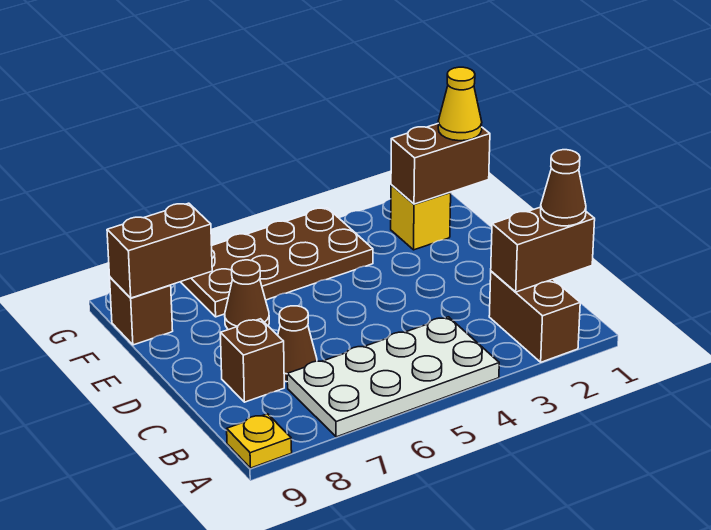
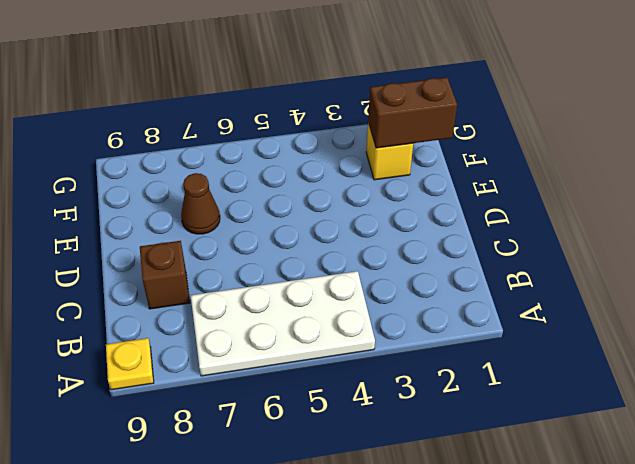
none -> brown 1x2 brick [489,271,580,362]
none -> brown 1x1 cone [278,306,317,382]
none -> brown 2x4 plate [181,208,373,317]

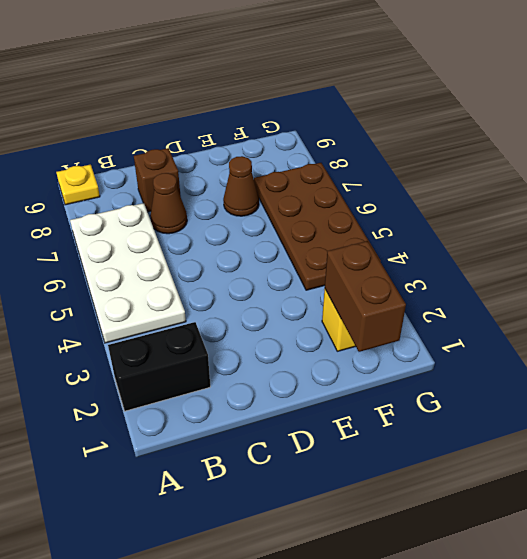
black 1x2 brick [108,322,210,411] -> brown 1x2 brick [489,271,580,362]
none -> brown 1x1 brick [110,277,173,345]
none -> brown 1x2 brick [491,207,595,292]
none -> brown 1x2 brick [107,203,212,298]

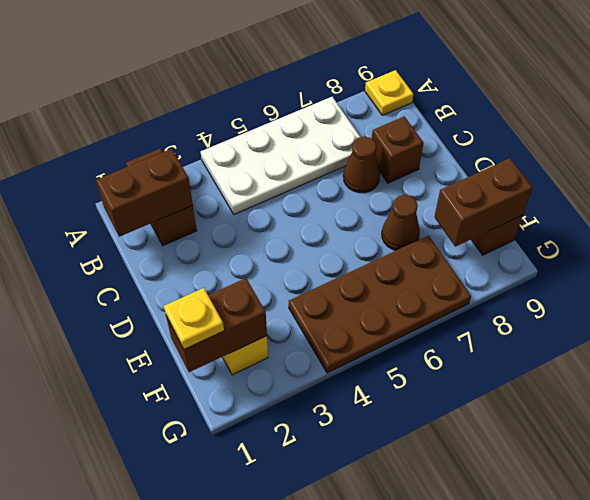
yellow 1x1 plate [164,288,224,349] -> yellow 1x1 cone [438,67,482,141]
none -> brown 1x1 cone [541,150,586,226]

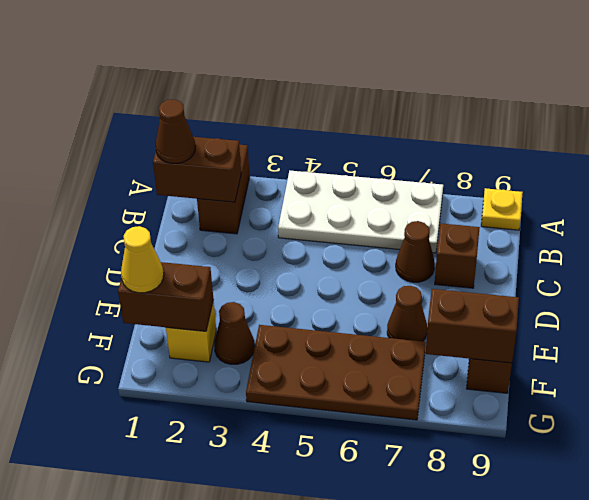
brown 1x1 cone [214,302,255,364] -> none

